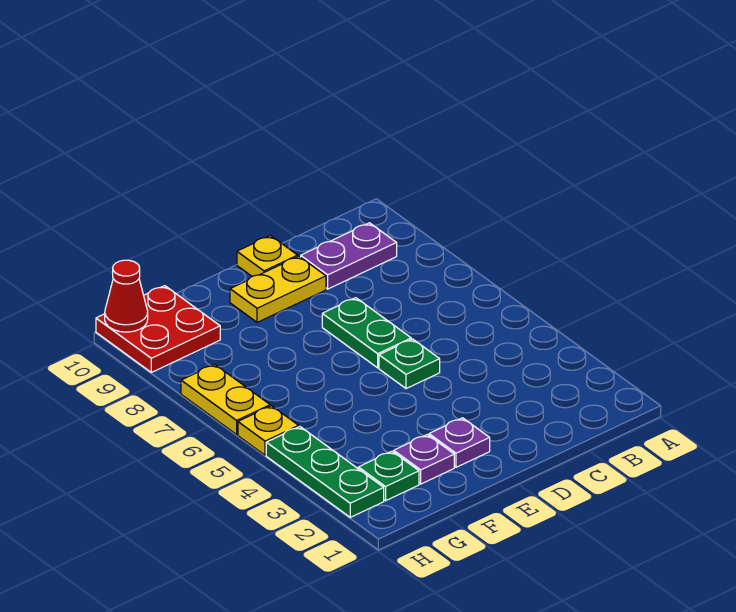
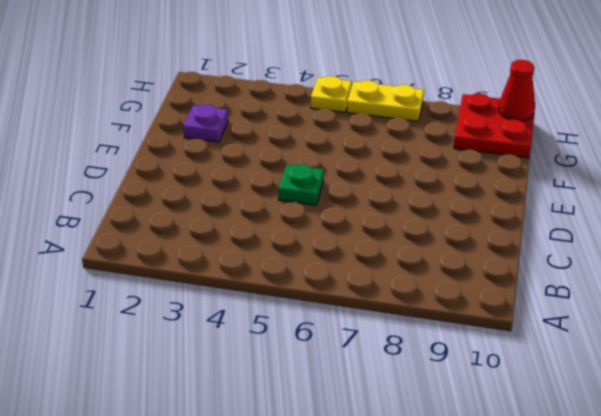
none -> purple 1x2 plate [301,223,397,289]
none -> green 1x2 plate [322,298,411,368]
none -> yellow 1x2 plate [230,256,326,322]

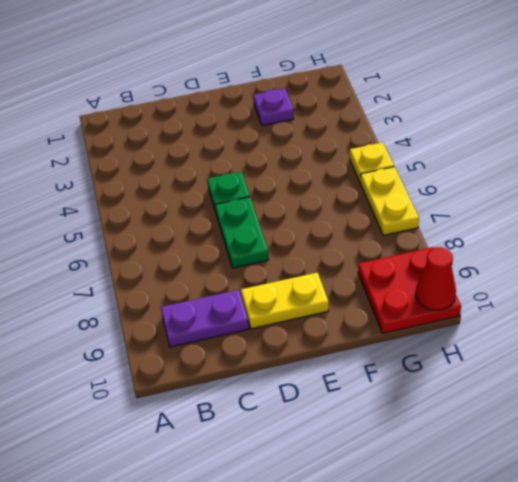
none -> yellow 1x1 plate [237,236,298,276]
none -> purple 1x1 plate [429,418,490,467]
none -> green 1x1 plate [358,451,419,501]

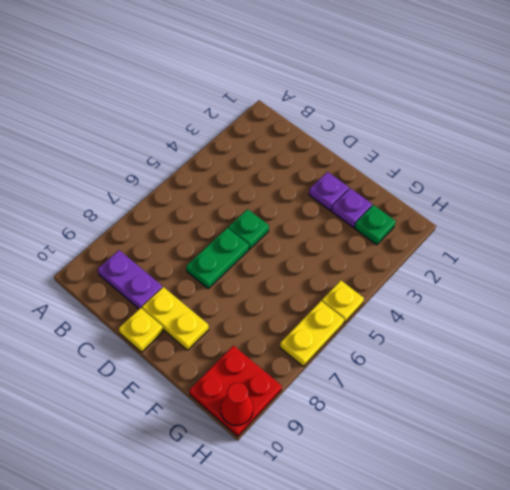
none -> green 1x3 plate [266,427,384,517]

